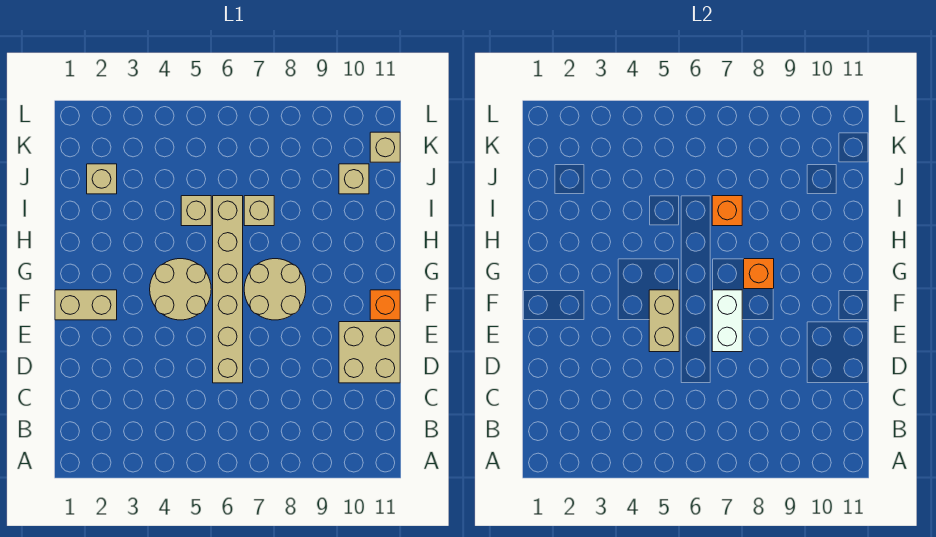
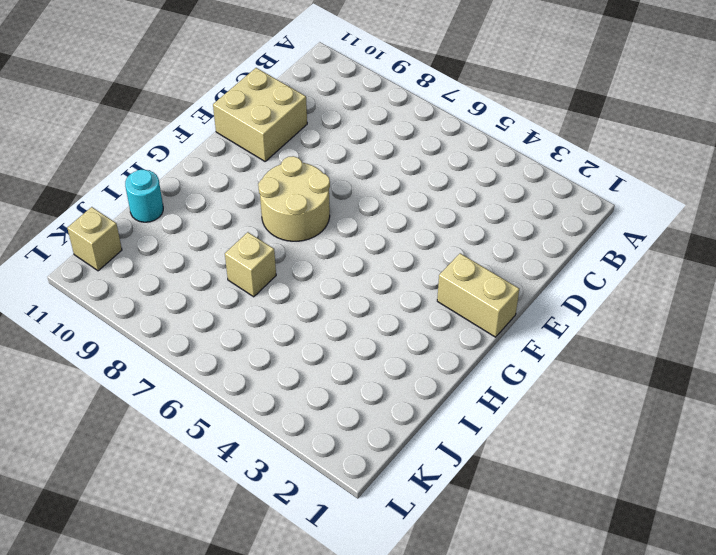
cyan 1x1 round brick [125,170,163,222] -> none
none -> tan 1x6 brick [213,196,243,383]
none -> tan 2x2 round brick [150,259,211,320]
none -> orange 1x1 brick [370,290,400,320]

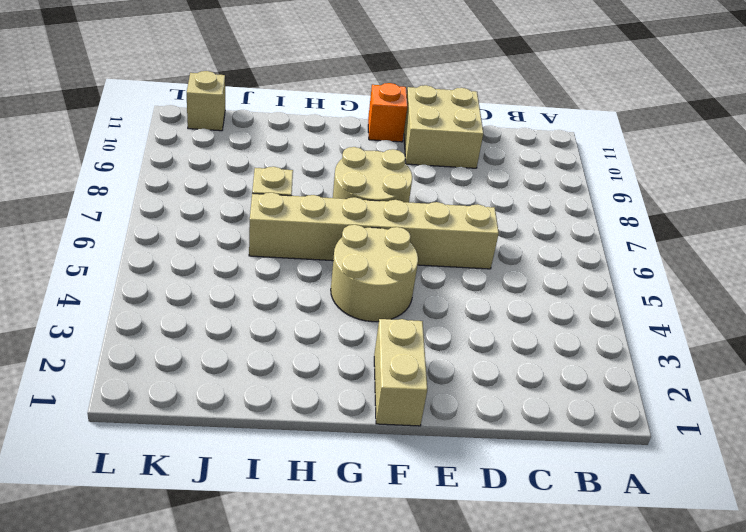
none -> tan 1x1 brick [181,196,211,226]
none -> tan 1x1 brick [87,164,117,194]
none -> tan 1x1 brick [339,164,369,194]

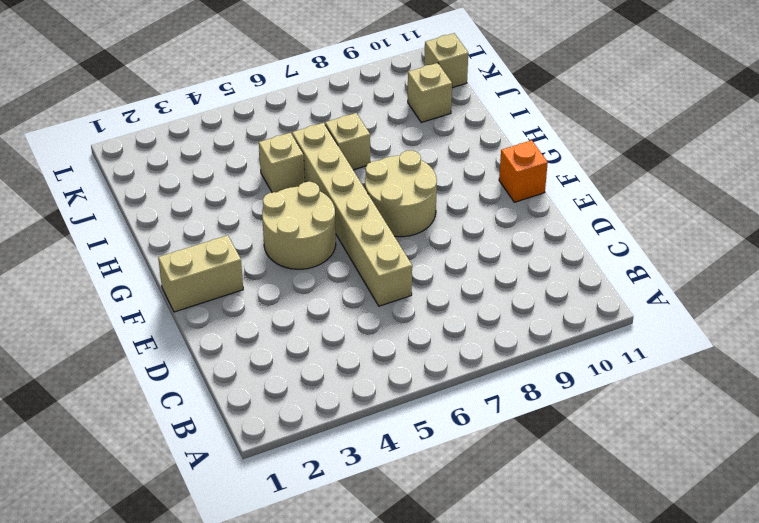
none -> tan 2x2 brick [339,322,400,383]
none -> tan 1x1 brick [87,164,117,194]
none -> tan 1x2 brick [649,290,679,352]

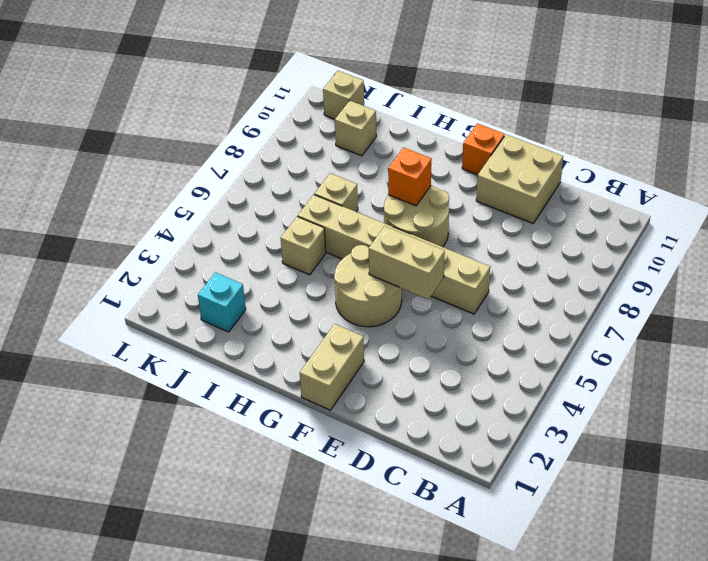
cyan 1x1 brick [198,272,246,332] -> tan 1x1 brick [87,164,117,194]
none -> white 1x2 brick [712,290,742,352]
none -> orange 1x1 brick [712,196,742,226]

